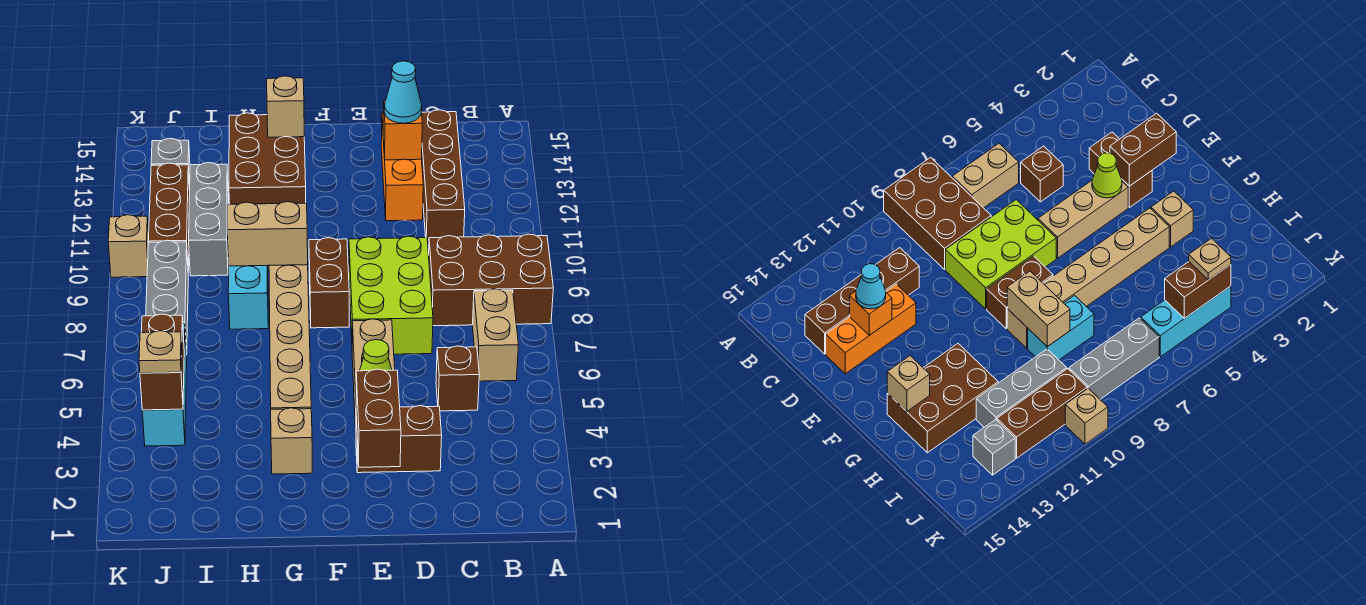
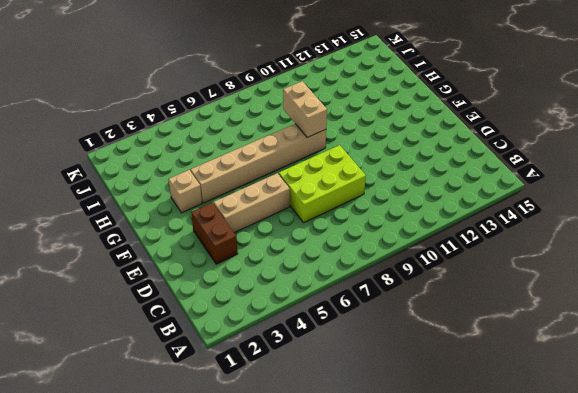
none -> brown 2x3 brick [429,234,553,326]
none -> tan 1x2 brick [472,289,518,381]
none -> brown 1x1 brick [436,346,479,411]

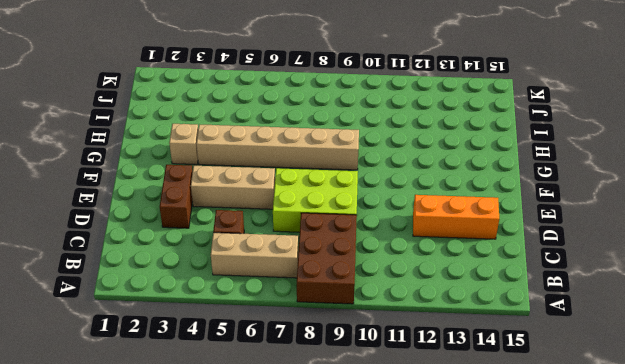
tan 1x3 brick [211,233,298,278] -> tan 1x2 brick [472,289,518,381]
none -> brown 1x4 brick [422,110,465,246]
none -> brown 1x2 brick [309,238,349,328]
none -> brown 2x3 brick [229,113,306,204]

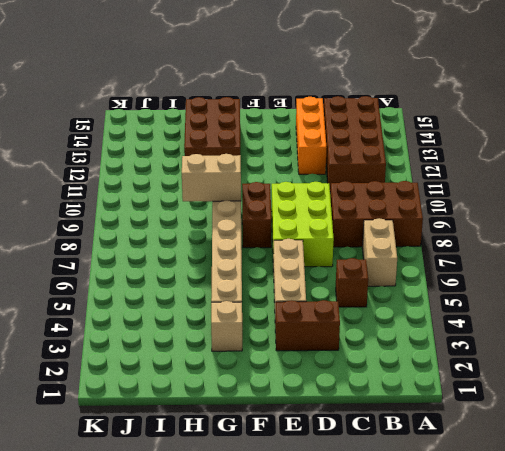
brown 2x4 brick [324,96,386,189] -> brown 1x4 brick [422,110,465,246]
none -> cyan 1x2 brick [228,266,268,329]
none -> grey 1x3 brick [189,163,228,276]
none -> cyan 1x3 brick [142,324,187,446]

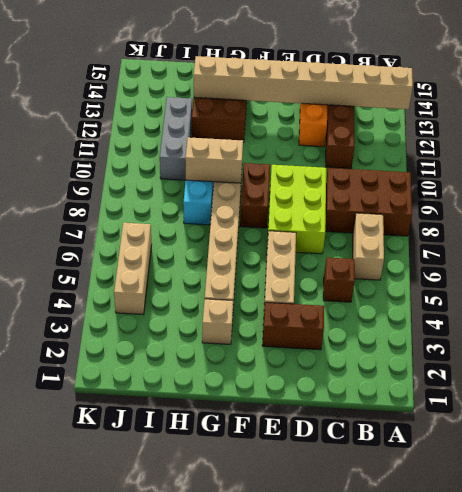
tan 1x8 brick [194,56,413,109] -> orange 1x1 brick [383,101,422,160]
tan 1x3 brick [114,223,152,314] -> cyan 1x3 brick [142,324,187,446]
none -> grey 1x3 brick [146,240,188,355]
none -> brown 1x3 brick [148,163,190,271]
none -> grey 1x1 brick [151,138,190,190]

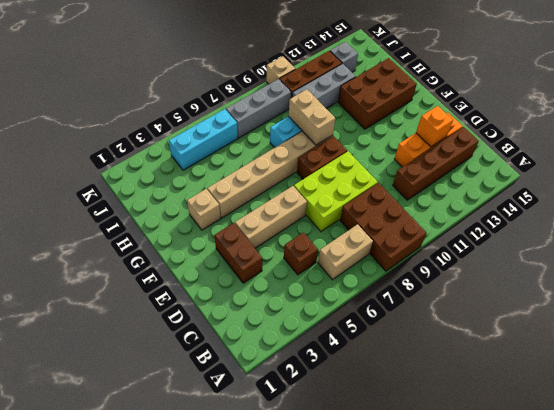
none -> brown 1x2 brick [356,369,401,467]
none -> lime 1x1 cone [360,340,392,371]
none -> tan 1x1 brick [267,76,304,137]

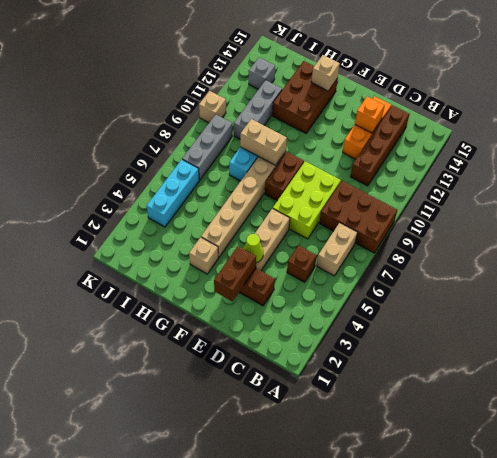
none -> brown 1x3 brick [148,163,190,271]
none -> brown 1x2 brick [140,314,184,410]
none -> cyan 1x1 cone [384,61,422,123]

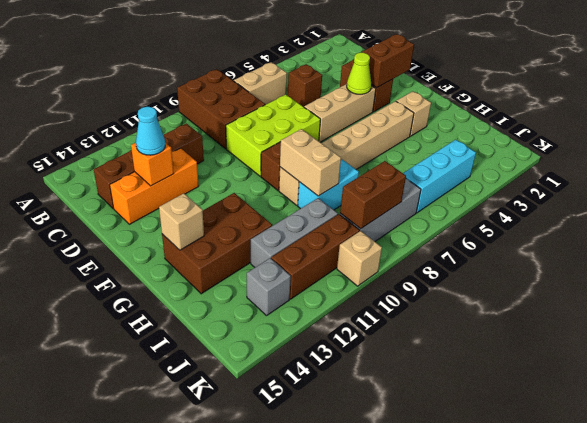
brown 1x2 brick [340,161,406,229] -> brown 1x2 brick moved to [140,314,184,410]
none -> tan 1x1 plate [139,331,182,373]

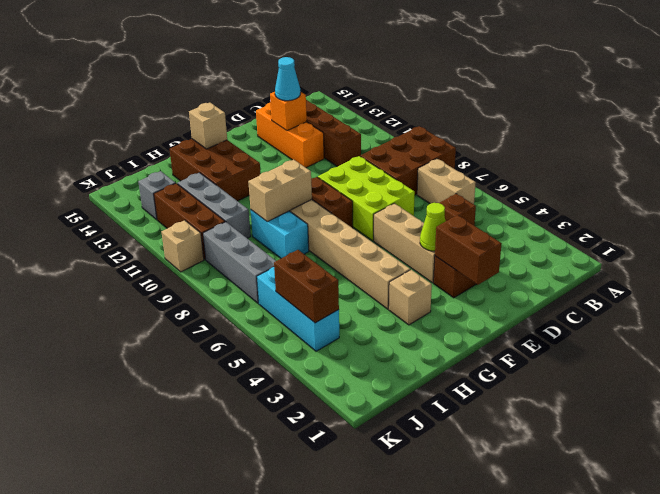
none -> tan 1x1 plate [139,331,182,373]

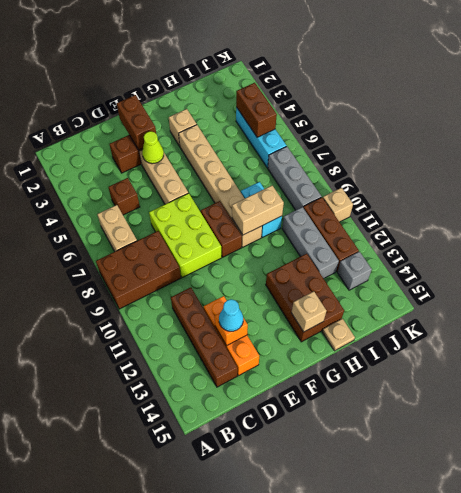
tan 1x1 plate [322,319,355,351] -> tan 1x1 plate moved to [139,331,182,373]

